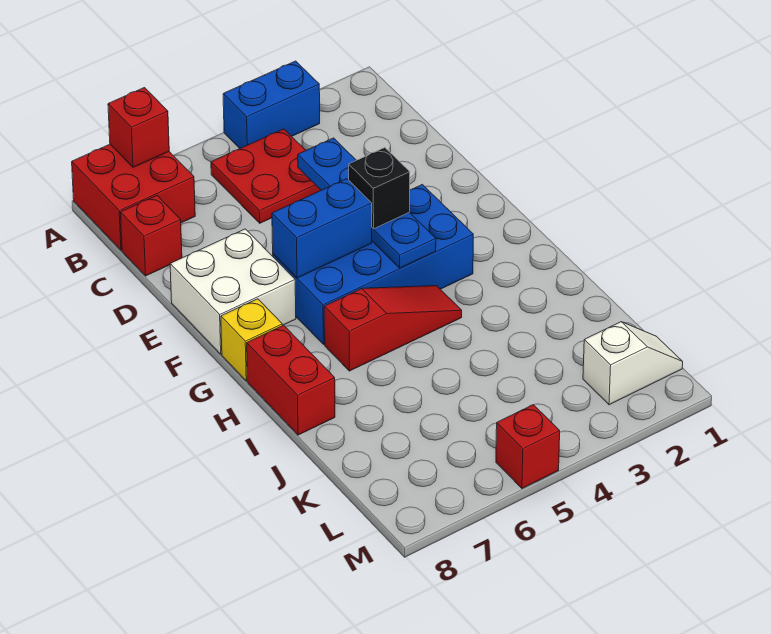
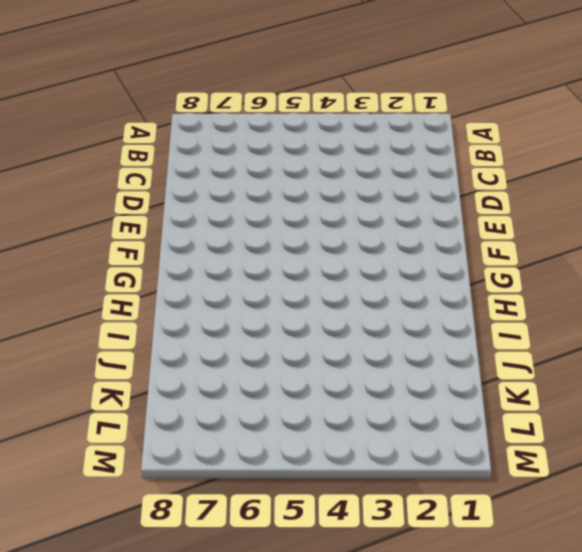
none -> blue 1x2 brick [223,61,320,148]
none -> red 2x2 brick [72,144,195,250]
none -> red 2x2 plate [211,129,321,223]

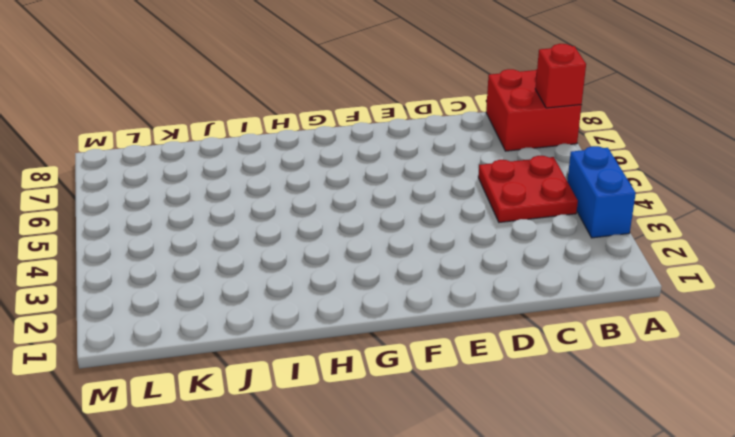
none -> red 1x1 brick [120,196,182,276]
none -> white 2x2 brick [170,229,296,354]
none -> blue 2x4 brick [273,184,473,344]

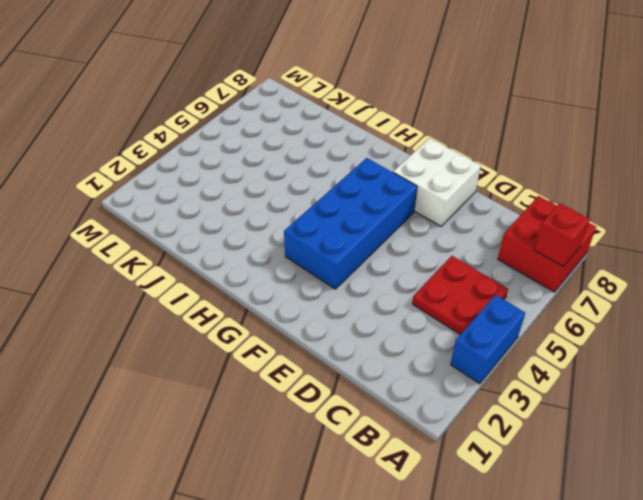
none -> red 1x1 brick [120,196,182,276]
none -> yellow 1x1 brick [221,299,282,381]
none -> red 1x3 slope [324,286,462,371]

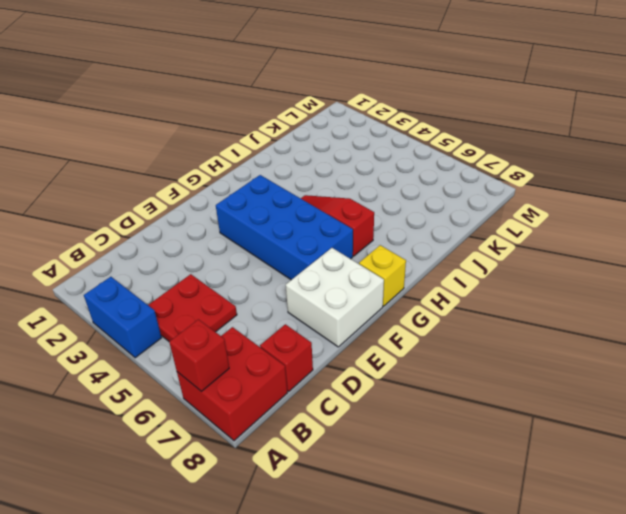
none -> red 1x2 brick [247,325,335,435]
none -> white 1x2 slope [583,322,683,405]
none -> red 1x1 brick [496,405,560,488]

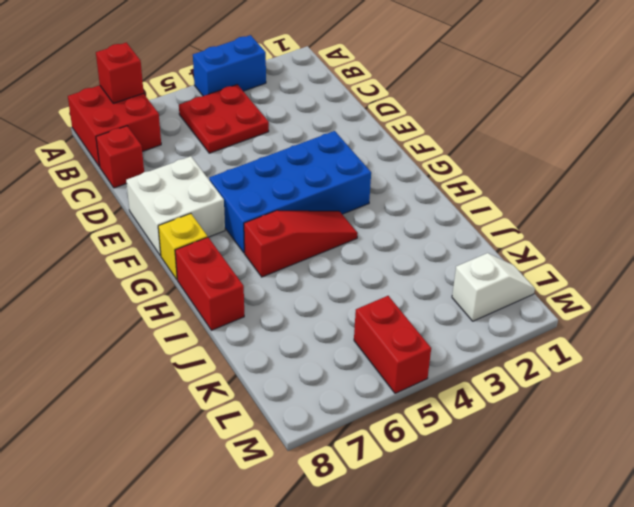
red 1x2 brick [354,296,431,393] -> red 1x1 brick [496,405,560,488]
none -> blue 1x4 plate [298,138,436,268]
none -> blue 1x2 brick [272,179,372,278]
none -> black 1x1 brick [349,148,410,229]

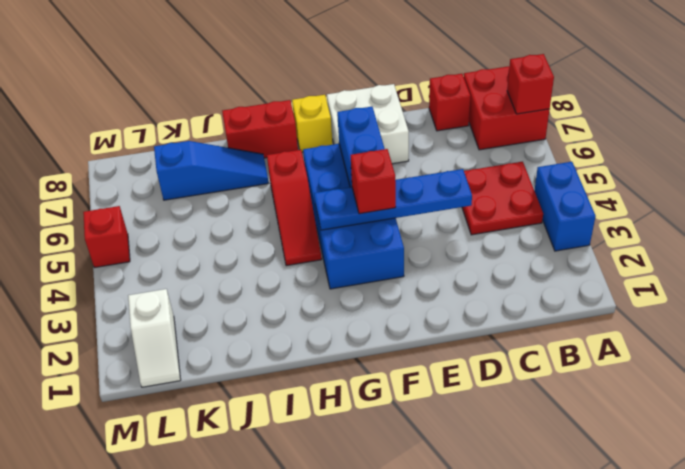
red 1x1 brick [351,149,396,214] -> black 1x1 brick [349,148,410,229]
blue 1x3 slope [154,141,269,200] -> none

